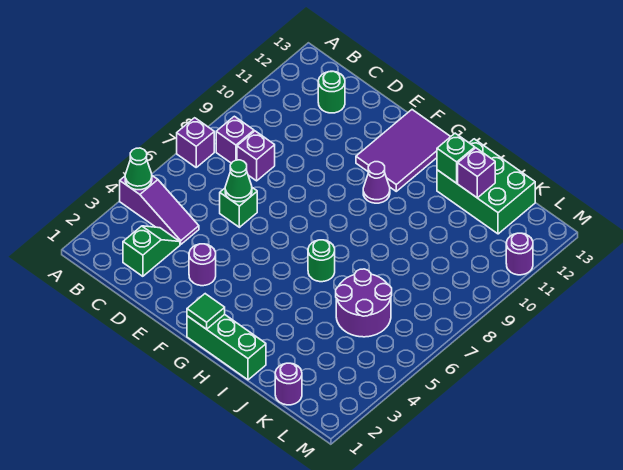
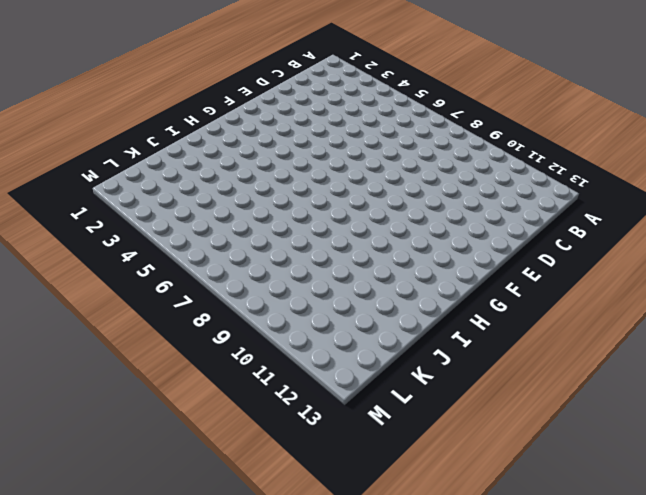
none -> purple 1x3 slope [120,176,199,244]
none -> purple 1x1 brick [177,118,214,167]
none -> purple 1x1 brick [216,116,254,163]

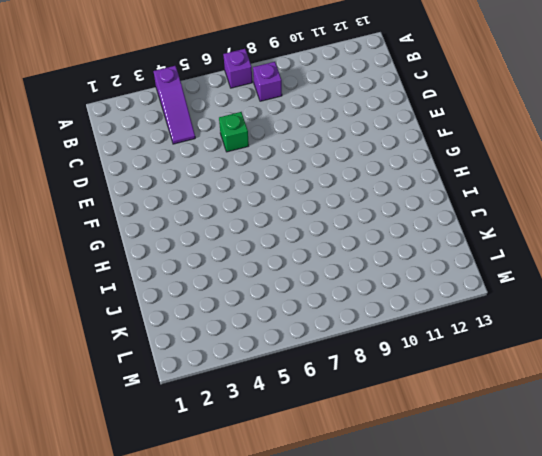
none -> green 1x2 slope [123,226,180,276]
none -> purple 1x1 brick [237,131,275,181]
none -> green 1x1 round brick [318,71,345,113]

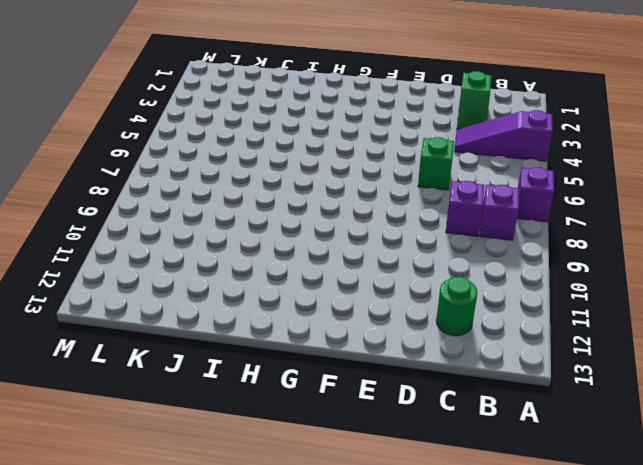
none -> purple 1x1 round brick [189,244,216,286]
none -> purple 2x3 tile [356,110,451,191]
none -> green 1x3 brick [187,314,266,380]

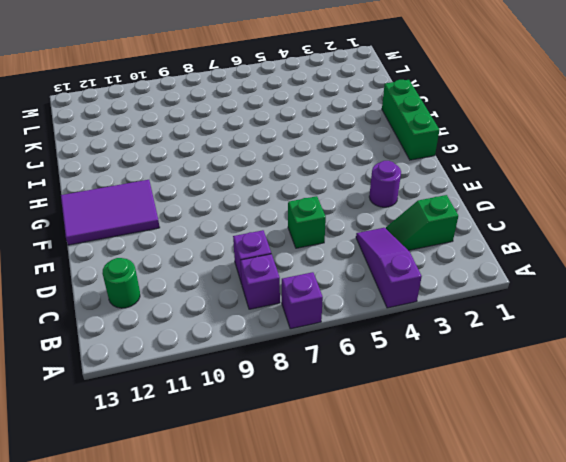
none -> purple 1x1 cone [363,162,390,203]
none -> green 1x1 round brick [308,240,335,282]
none -> green 2x3 brick [437,139,535,234]

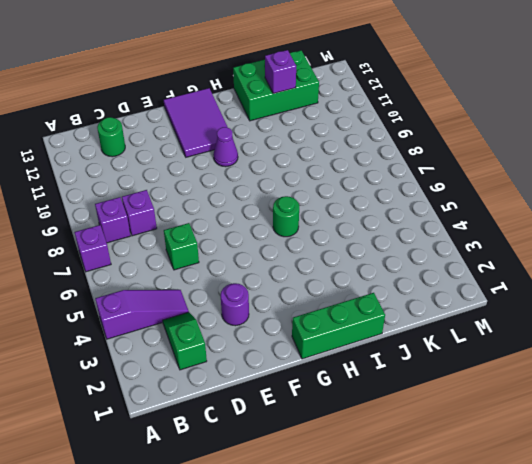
none -> purple 2x2 round brick [336,269,392,337]
none -> purple 1x1 round brick [275,363,302,405]
none -> purple 1x1 round brick [506,233,533,275]

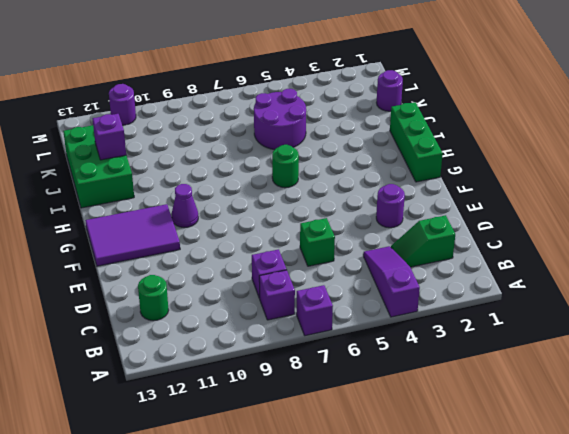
none -> green 1x1 cone [125,148,152,190]
none -> green 1x1 cone [225,160,252,202]
none -> green 1x1 tile [187,294,225,329]

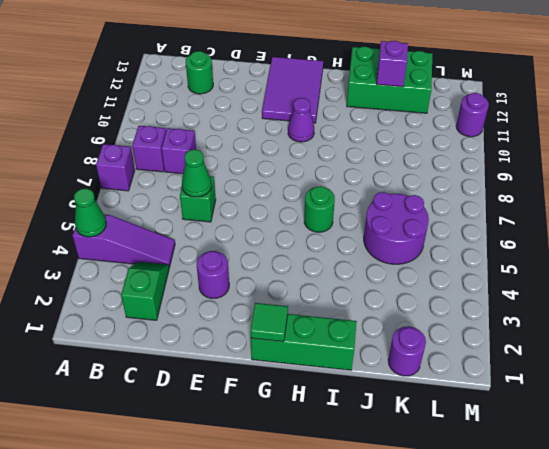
none -> green 1x1 brick [437,133,475,183]

